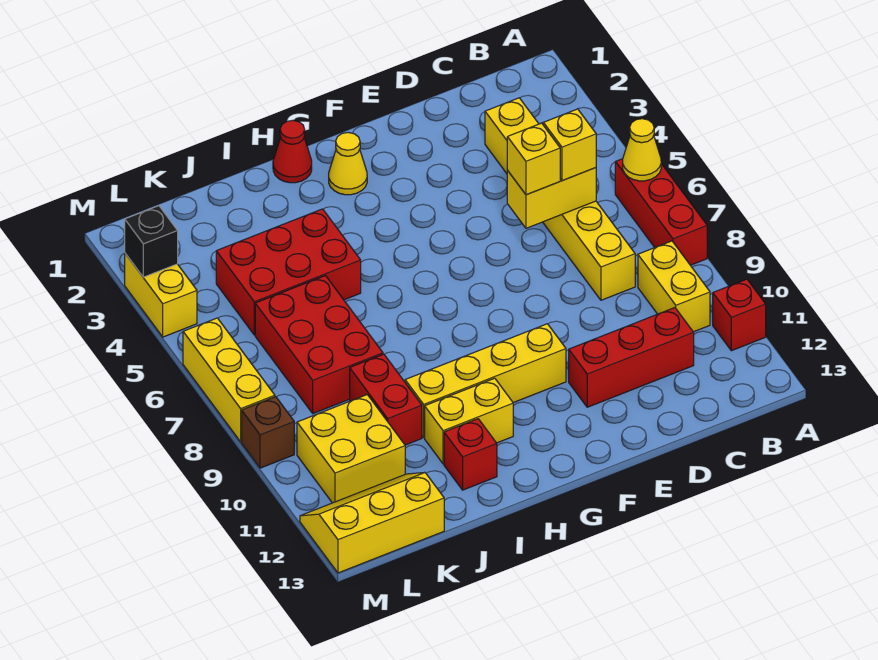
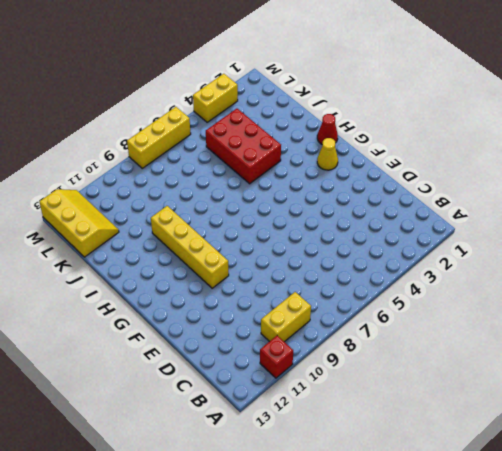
none -> red 1x3 brick [615,159,707,265]
none -> yellow 1x6 brick [485,98,635,300]
none -> red 1x3 brick [569,308,694,407]

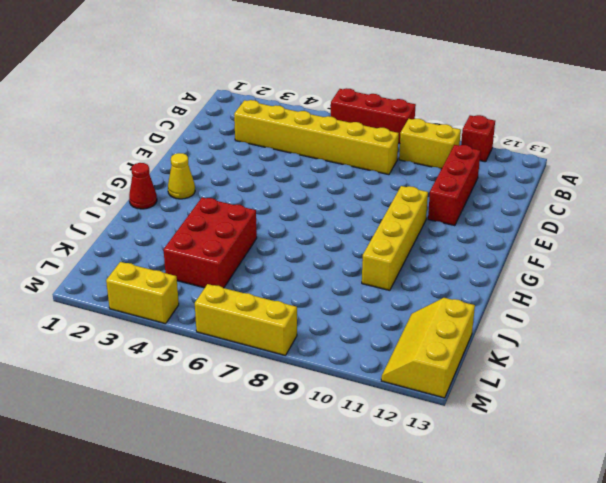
none -> yellow 1x2 brick [425,378,513,464]
none -> red 1x1 brick [444,419,497,490]
none -> red 2x3 brick [255,276,383,413]

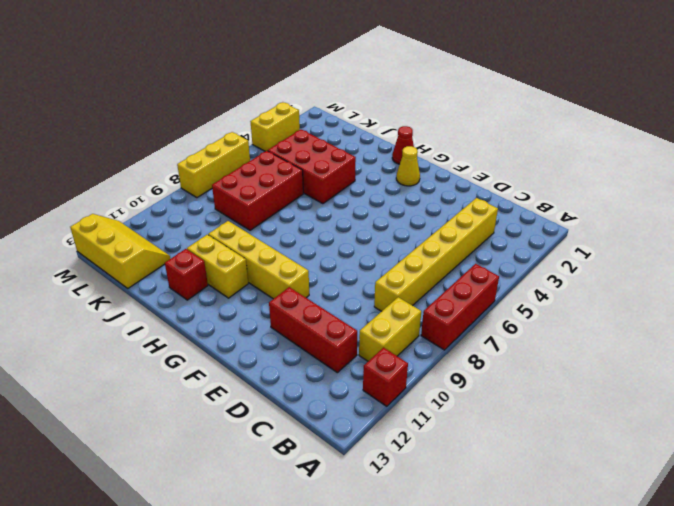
none -> red 1x2 brick [350,354,422,445]
none -> yellow 2x2 brick [297,395,405,503]
none -> brown 1x1 brick [242,397,294,468]

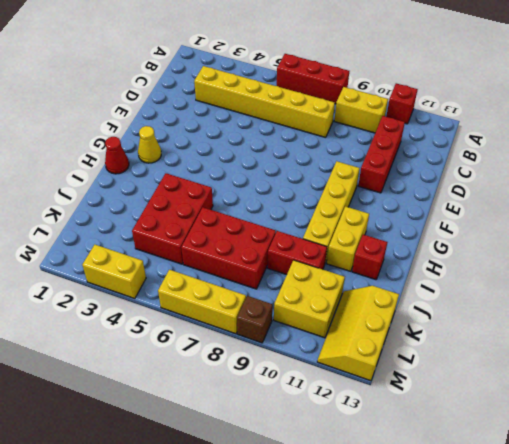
none -> yellow 1x1 cone [623,119,661,181]
none -> yellow 1x2 brick [507,168,596,228]
none -> black 1x1 brick [125,206,178,277]

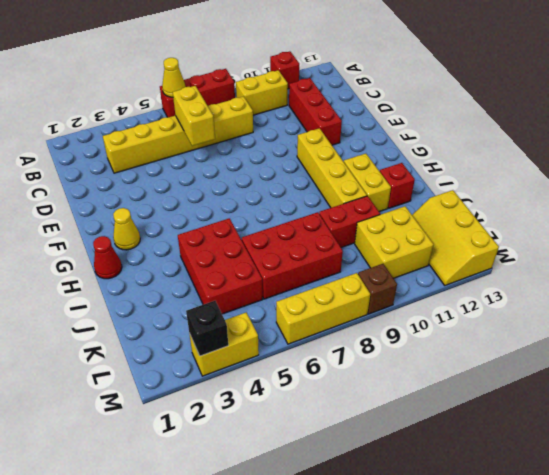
none -> yellow 1x1 brick [543,109,596,180]
none -> yellow 1x1 brick [507,123,560,195]

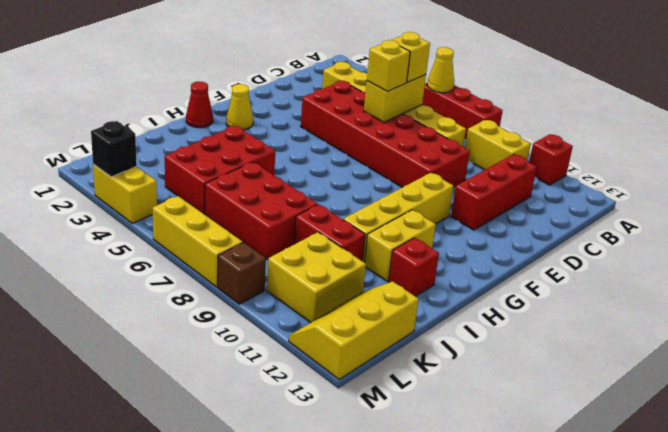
red 2x6 brick [301,81,470,188] -> none

